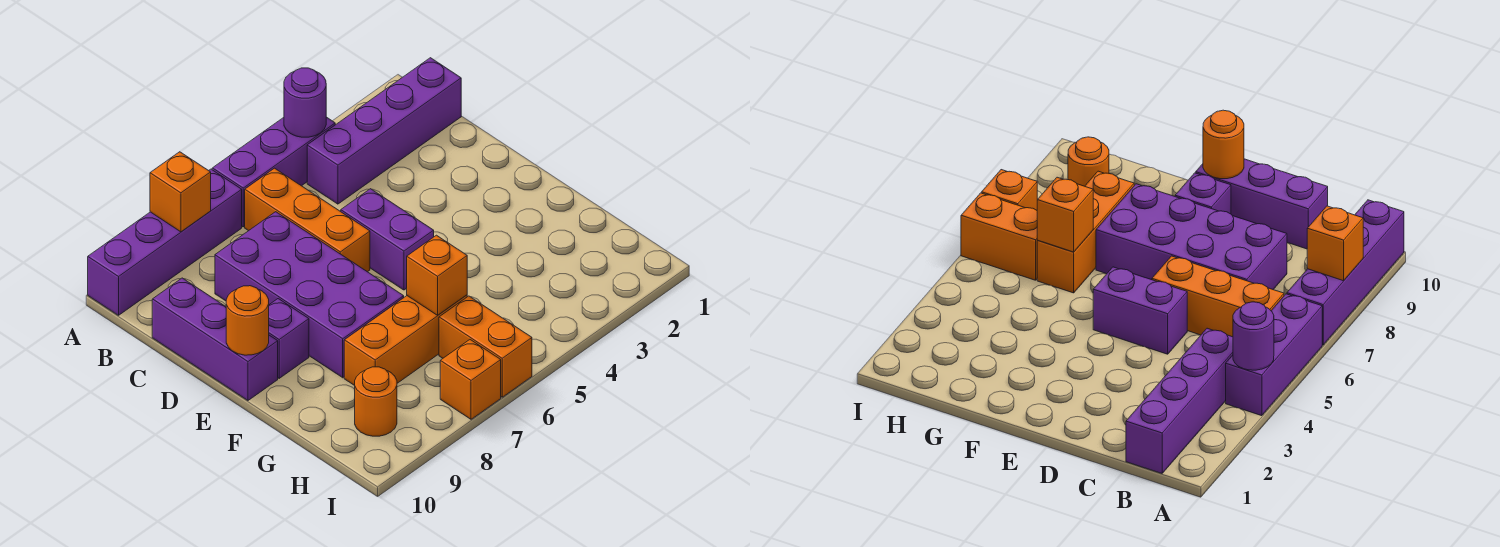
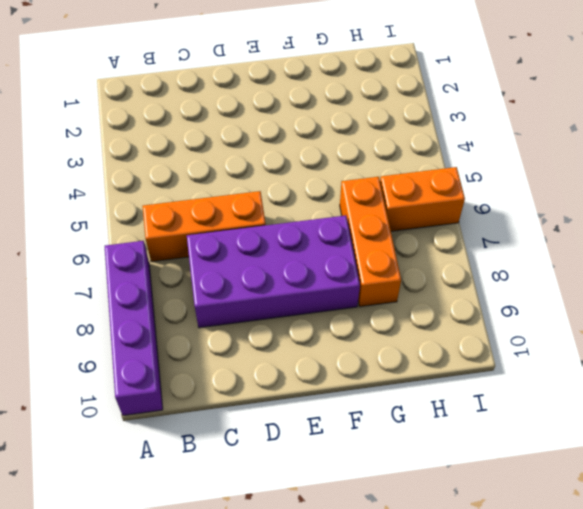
none -> purple 1x3 brick [212,117,335,227]
none -> purple 1x4 brick [307,58,461,204]
none -> purple 1x3 brick [152,278,278,400]

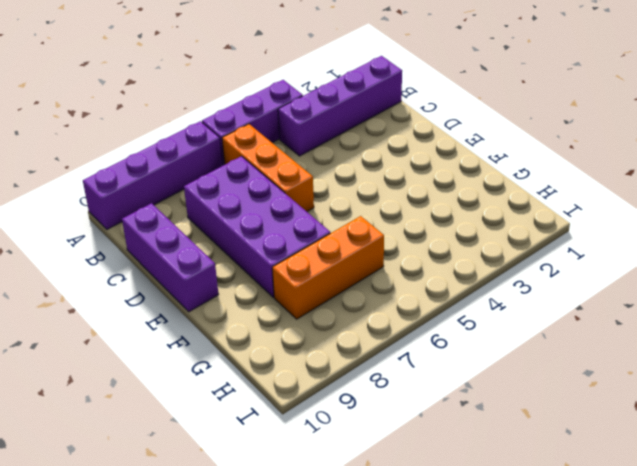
none -> purple 1x2 brick [341,189,434,290]
none -> purple 1x1 brick [269,299,309,378]
none -> orange 1x2 brick [439,296,532,397]

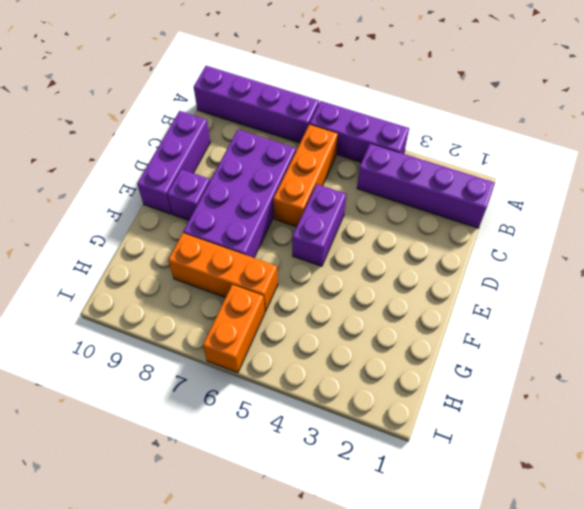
none -> orange 1x1 round brick [355,367,397,436]
none -> orange 1x1 brick [440,340,501,419]
none -> purple 1x1 round brick [284,68,326,137]

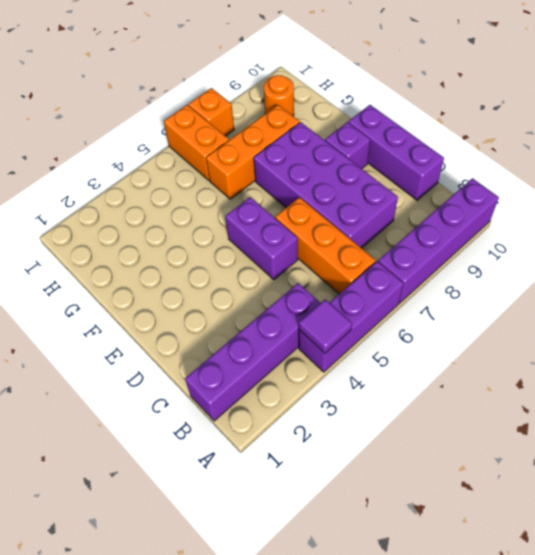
purple 1x1 tile [299,299,352,353] -> purple 1x1 round brick [284,68,326,137]
none -> orange 1x1 brick [150,152,211,232]
none -> orange 1x1 round brick [226,286,269,355]
none -> orange 1x1 brick [407,235,467,315]

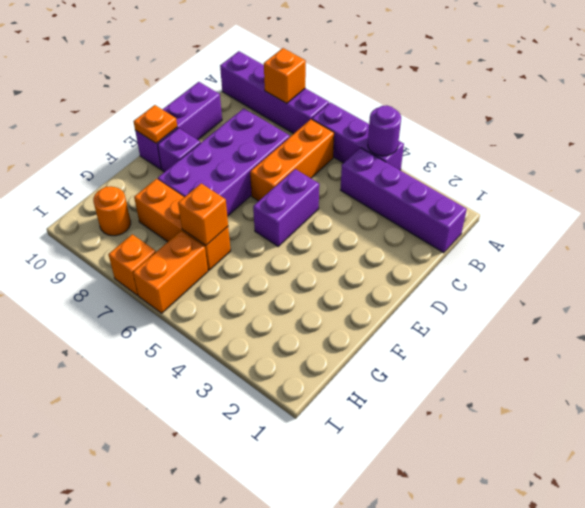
orange 1x1 plate [133,105,177,143] -> orange 1x1 round brick [226,286,269,355]

